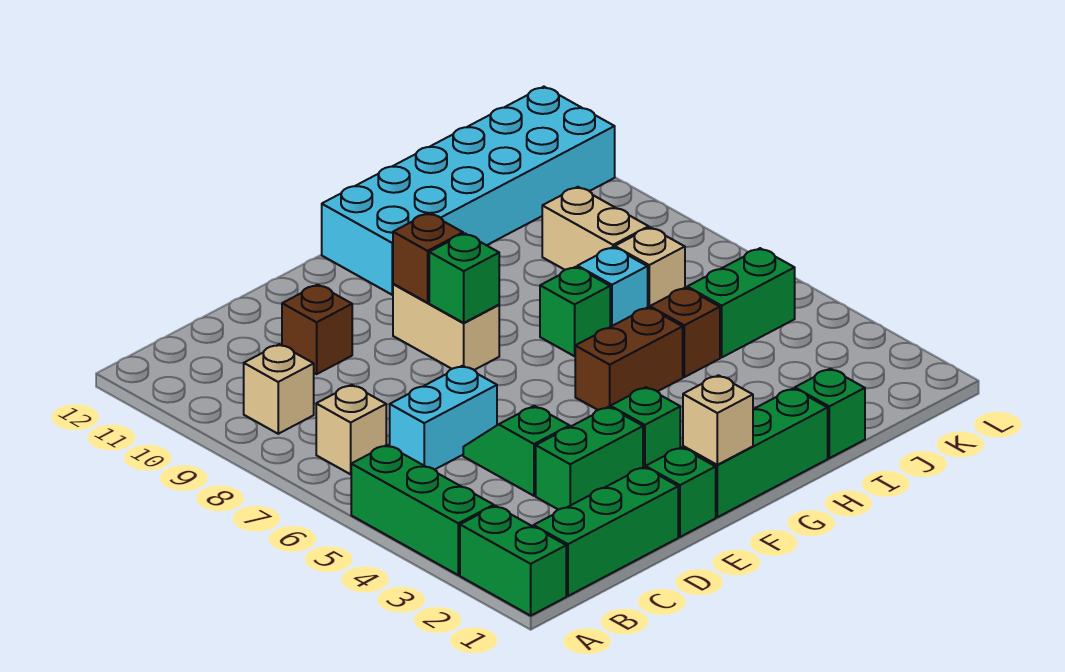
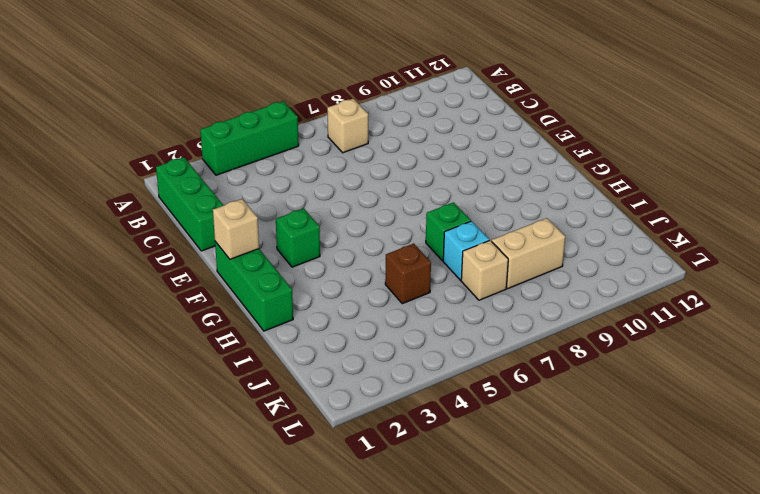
none -> green 1x2 brick [460,506,566,616]
none -> tan 1x1 brick [244,344,314,434]
none -> cyan 1x2 brick [390,366,497,470]

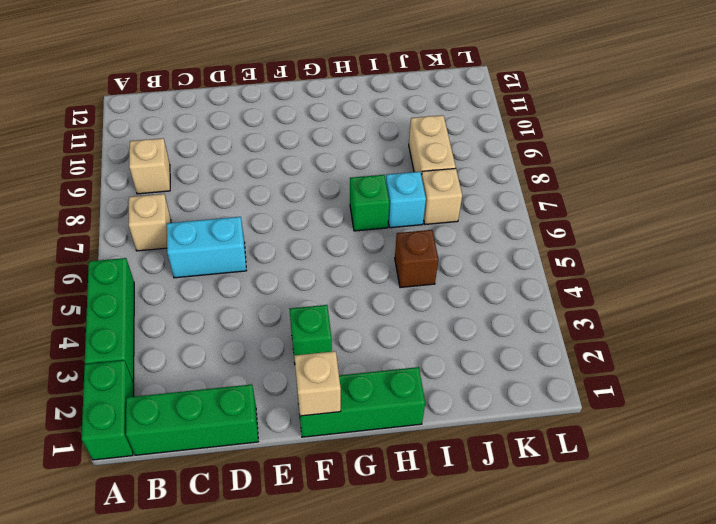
none -> green 1x2 brick [536,407,643,510]
none -> green 1x2 slope [463,406,570,496]
none -> brown 1x1 brick [282,285,352,374]

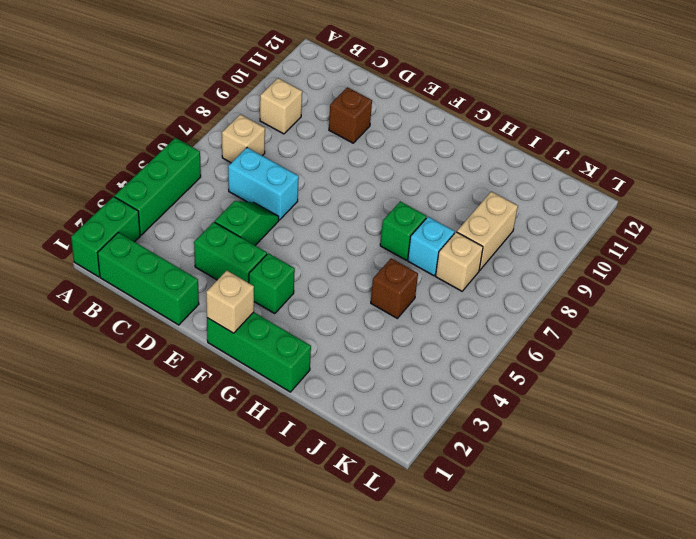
none -> green 1x1 brick [646,447,716,537]
none -> tan 1x2 brick [393,284,499,370]
none -> brown 1x2 brick [575,307,683,410]

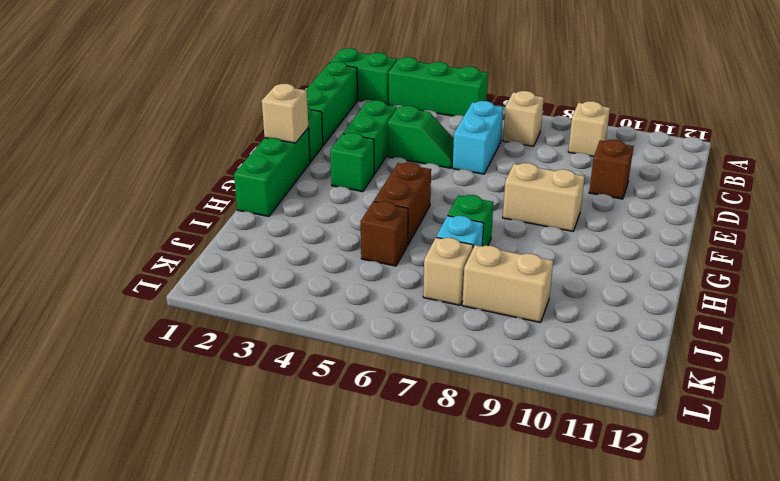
none -> cyan 2x6 brick [322,87,615,295]
none -> green 1x1 brick [795,369,865,458]
none -> green 1x2 brick [687,248,795,357]

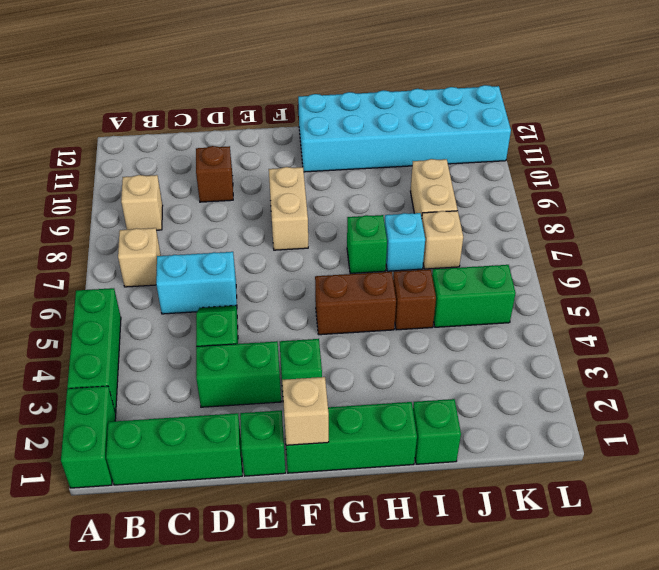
none -> green 1x1 brick [429,233,499,323]
none -> brown 1x1 brick [393,213,463,303]

